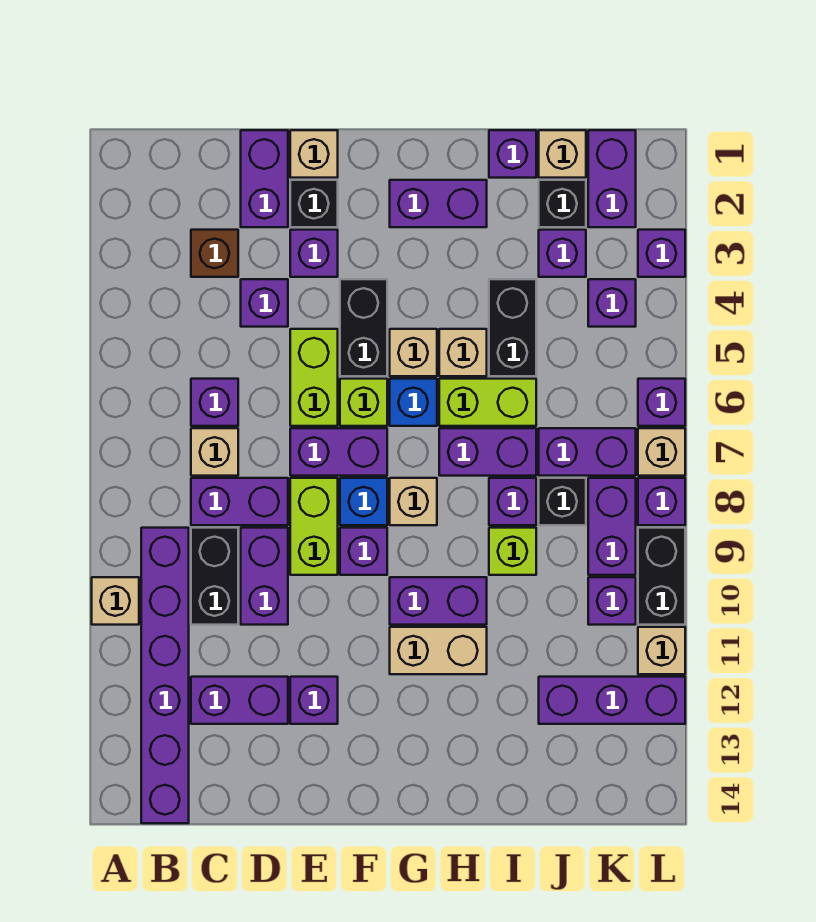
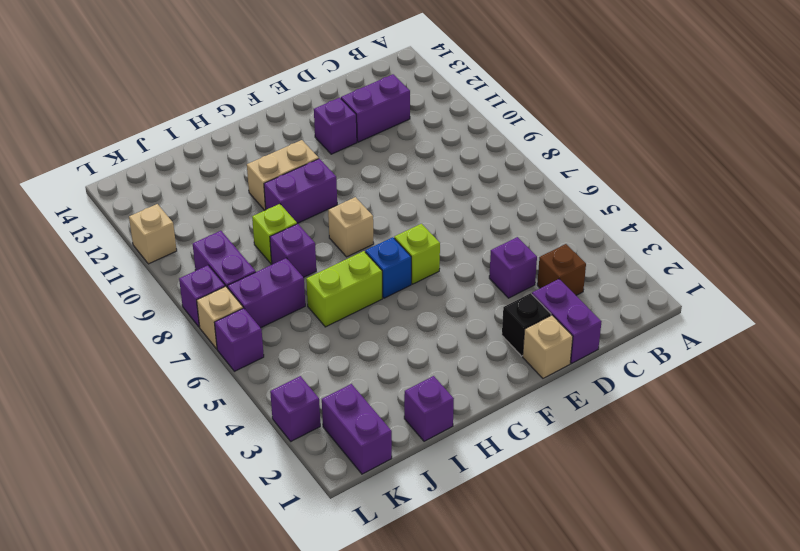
none -> tan 1x1 brick [92,577,139,625]
none -> purple 1x6 brick [141,528,189,823]
none -> purple 1x1 brick [191,379,238,426]
none -> tan 1x1 brick [191,428,238,476]

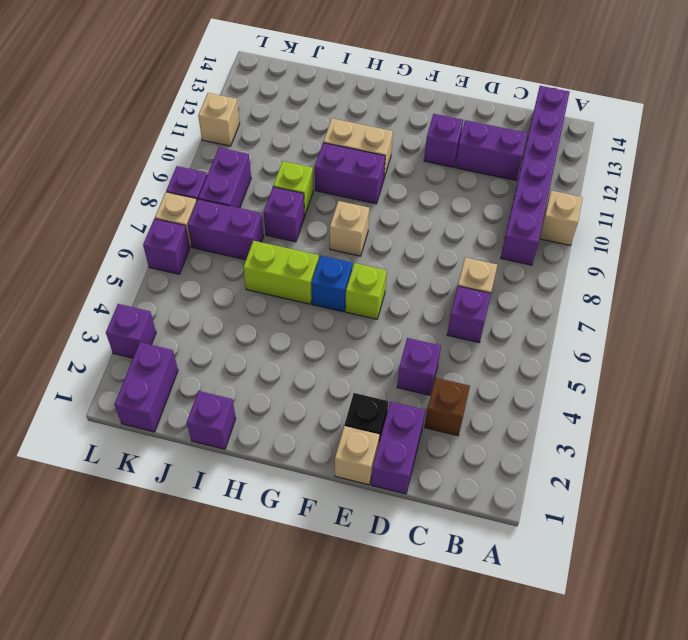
none -> purple 1x2 brick [191,478,288,525]
none -> black 1x2 brick [191,528,238,625]
none -> purple 1x2 brick [241,528,288,625]
none -> purple 1x1 brick [290,230,338,277]

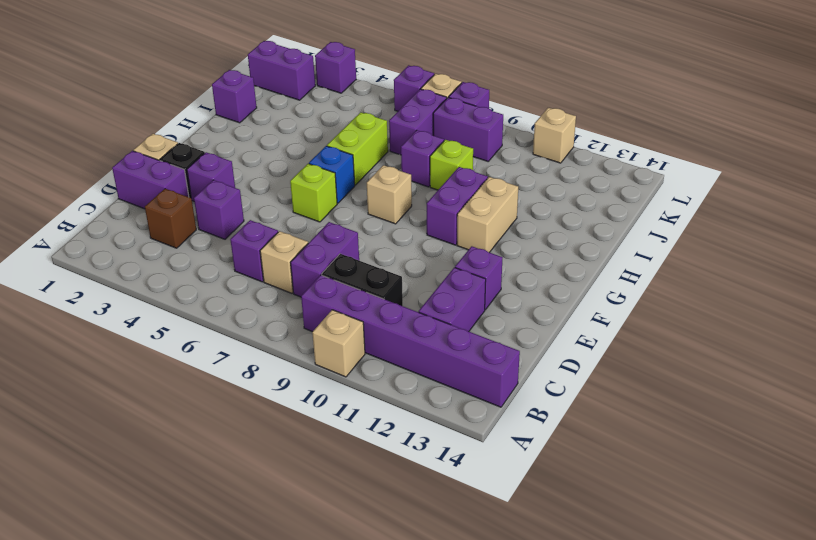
none -> purple 1x2 brick [241,528,288,625]
none -> lime 1x2 brick [290,329,338,426]
none -> purple 1x2 brick [290,428,387,476]
none -> lime 1x2 brick [290,478,338,575]

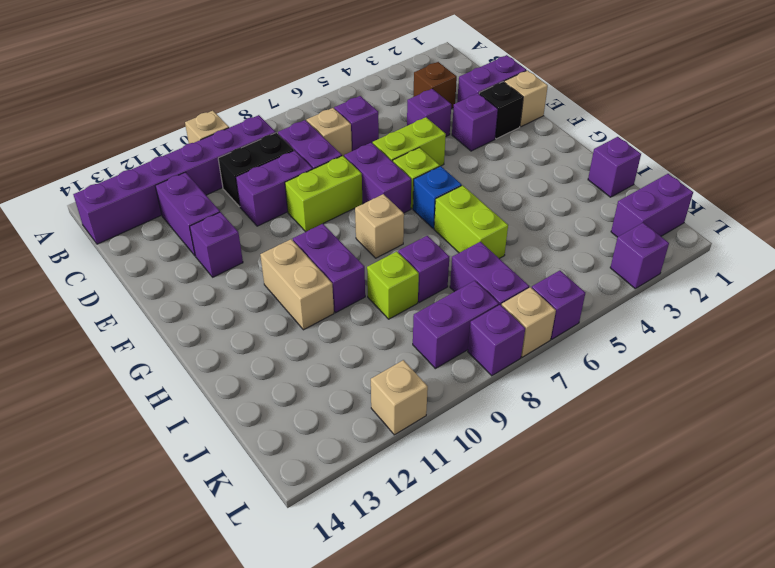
none -> black 1x2 brick [340,279,387,376]
none -> blue 1x1 brick [340,478,387,525]
none -> purple 1x1 brick [340,528,387,575]
none -> purple 1x2 brick [390,180,487,227]

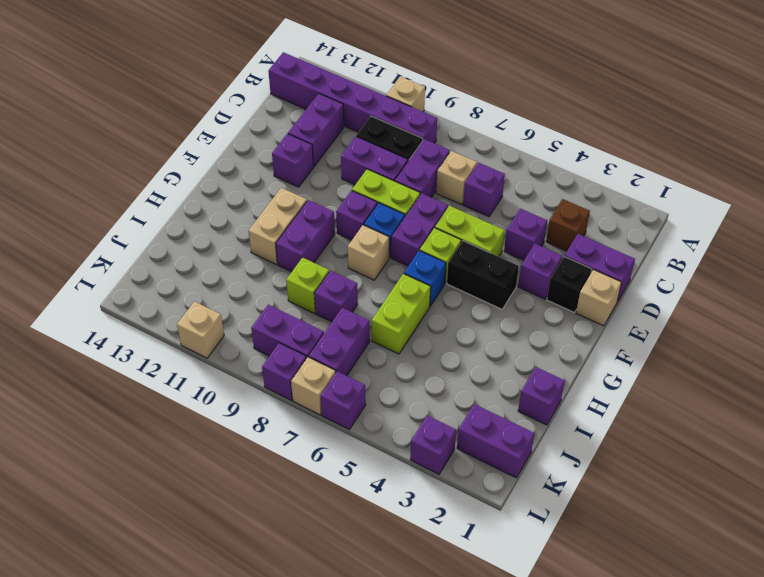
none -> purple 1x2 brick [390,180,487,227]
none -> tan 1x1 brick [390,329,437,376]
none -> tan 1x1 brick [439,329,487,376]
none -> purple 1x2 brick [439,428,536,476]

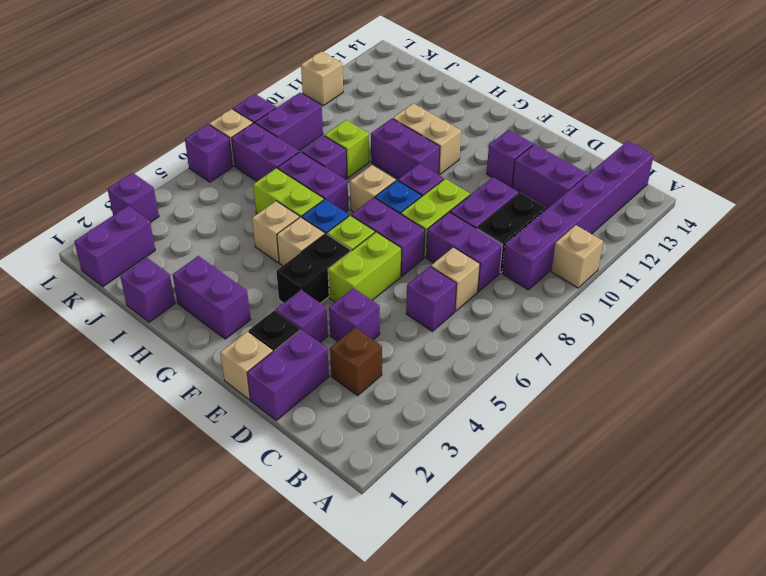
none -> black 1x2 brick [489,279,536,376]
none -> tan 1x1 brick [539,130,586,178]
none -> black 1x1 brick [539,180,586,227]
none -> purple 1x1 brick [539,230,586,277]

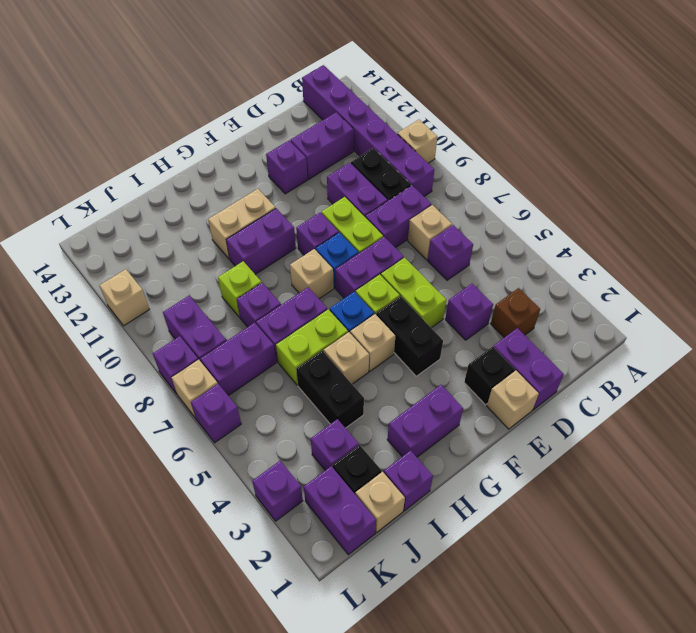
none -> purple 1x1 brick [290,230,338,277]
none -> black 1x1 brick [539,478,586,525]
none -> purple 1x3 brick [539,677,685,724]
none -> purple 1x1 brick [588,279,636,327]

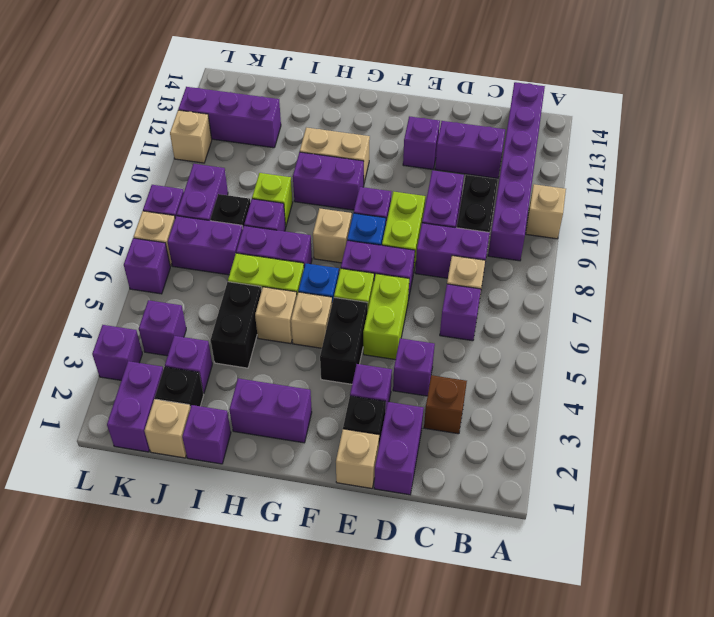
none -> purple 1x1 brick [588,577,636,625]
none -> black 1x2 brick [638,528,685,625]

